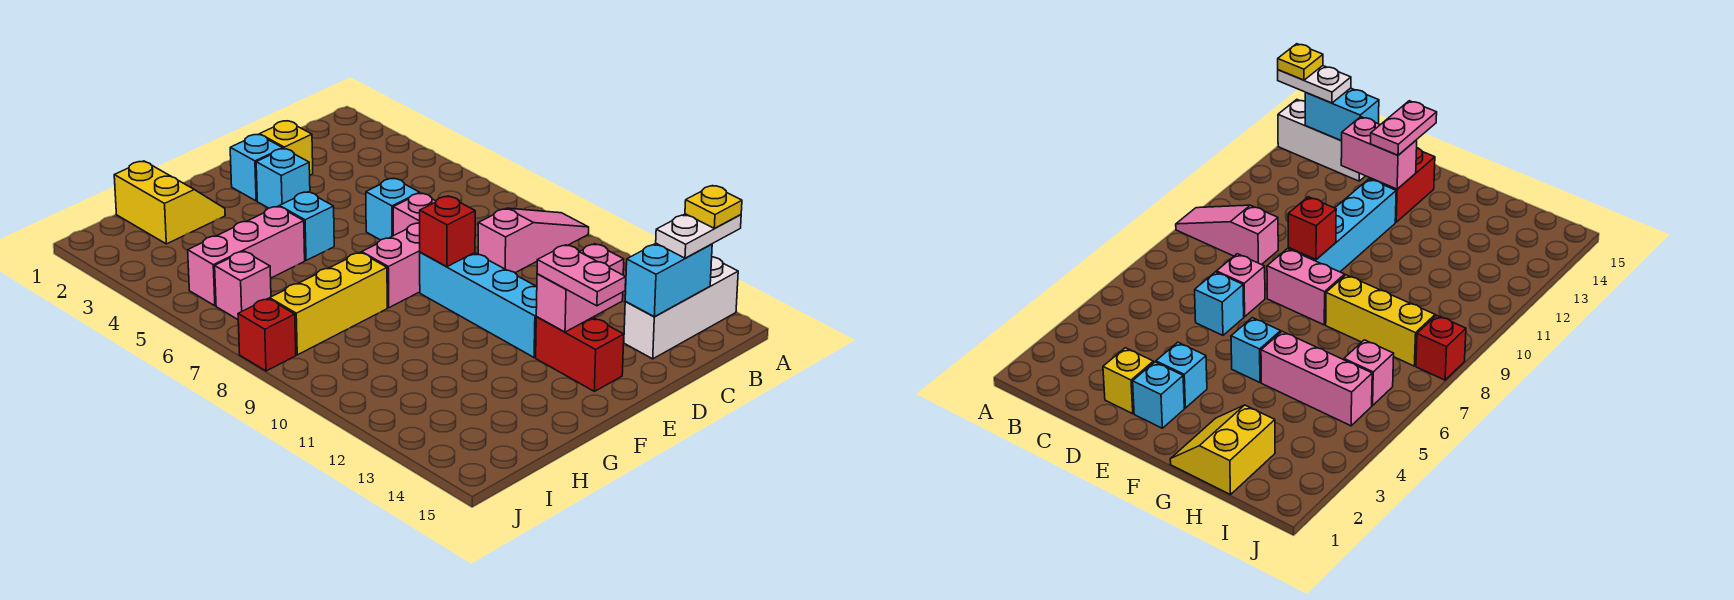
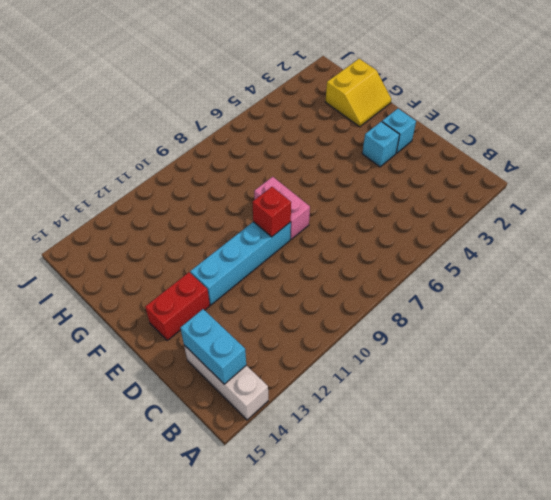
none -> pink 1x3 slope [478,208,589,273]
none -> yellow 1x1 brick [260,121,313,175]
none -> cyan 1x1 brick [366,178,420,240]

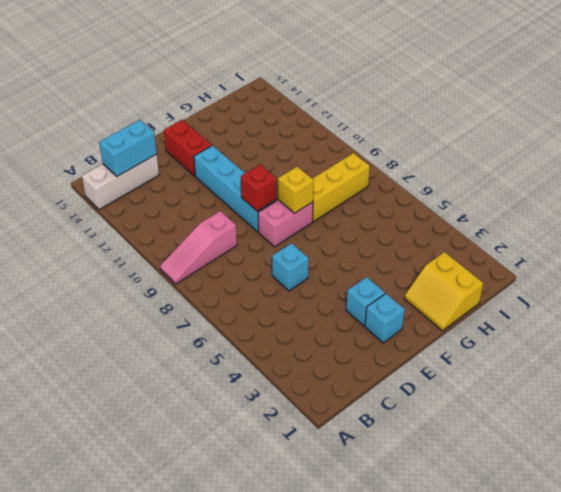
yellow 1x1 brick [278,167,314,213] -> yellow 1x1 brick moved to [260,121,313,175]
none -> pink 1x1 brick [393,193,436,236]
none -> cyan 1x1 brick [280,192,334,260]
none -> pink 1x3 brick [188,206,305,306]

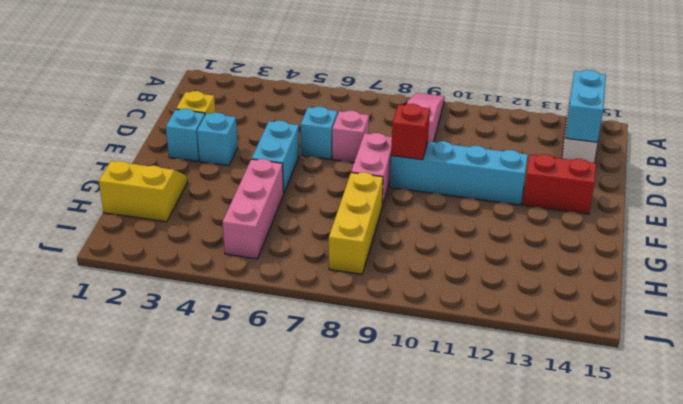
cyan 1x2 brick [252,121,299,193] -> cyan 1x1 brick [280,192,334,260]
none -> pink 1x1 brick [215,251,271,319]
none -> red 1x1 brick [238,299,296,371]
none -> pink 1x2 brick [536,244,624,332]

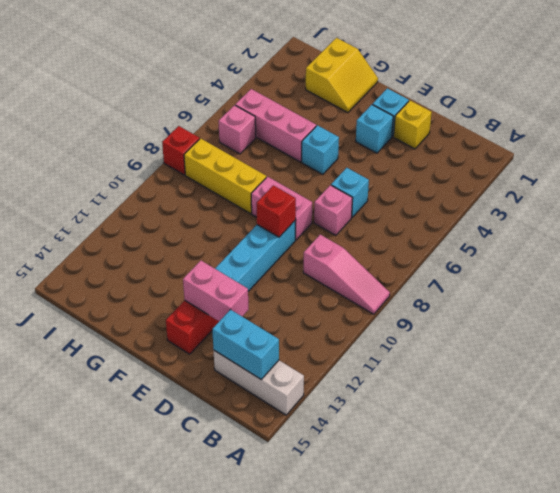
none -> white 1x2 plate [656,214,741,258]
none -> pink 1x2 plate [537,245,626,306]
none -> yellow 1x1 plate [685,186,742,229]

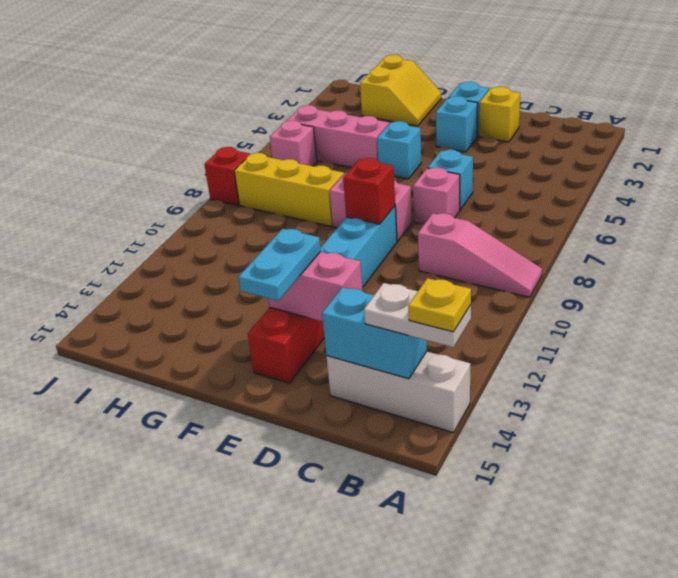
cyan 1x2 plate [238,229,321,301] -> pink 1x2 plate [537,245,626,306]

